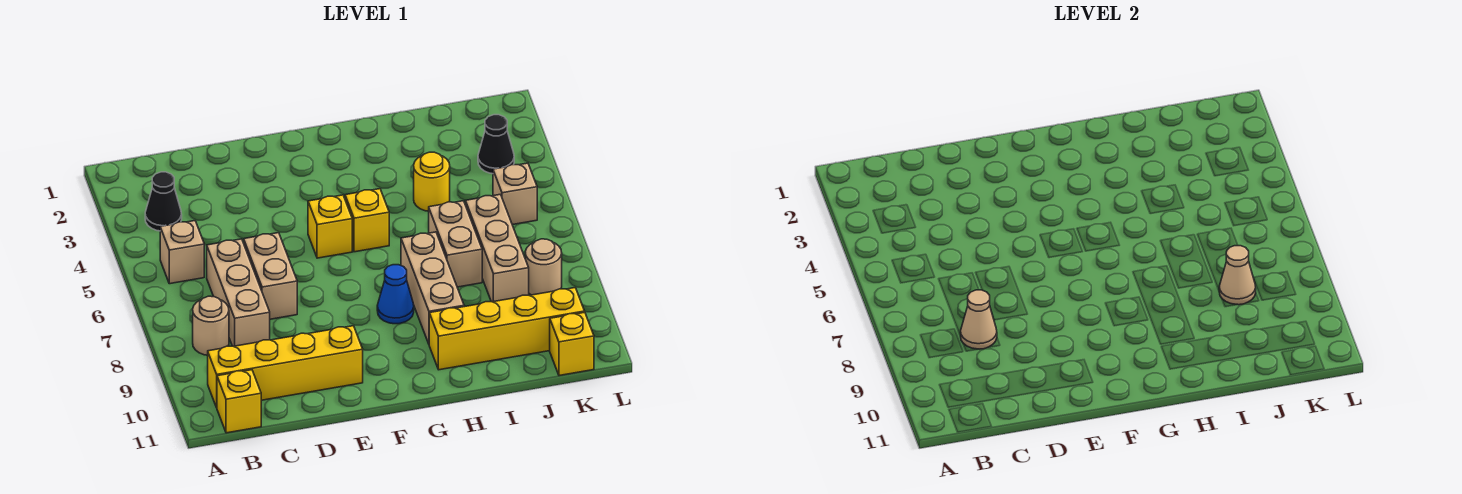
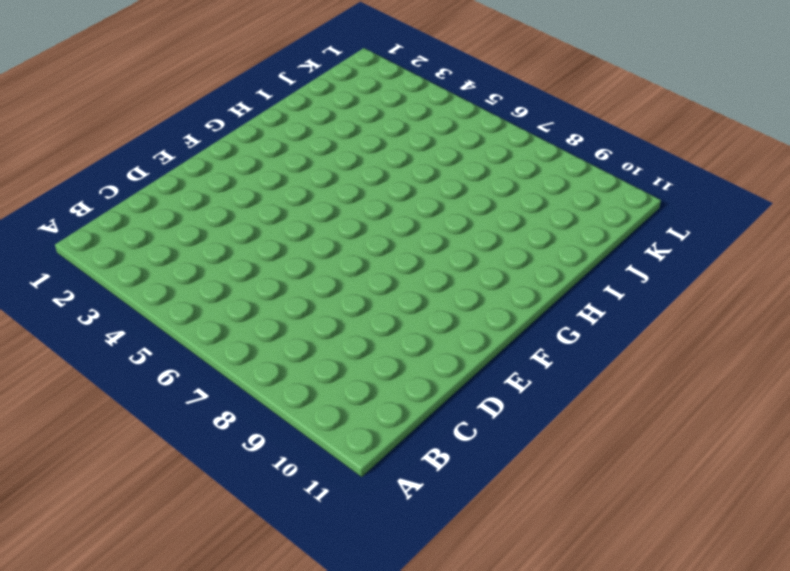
none -> black 1x1 cone [145,172,182,231]
none -> tan 1x1 brick [160,221,204,284]
none -> tan 1x1 round brick [193,296,229,355]

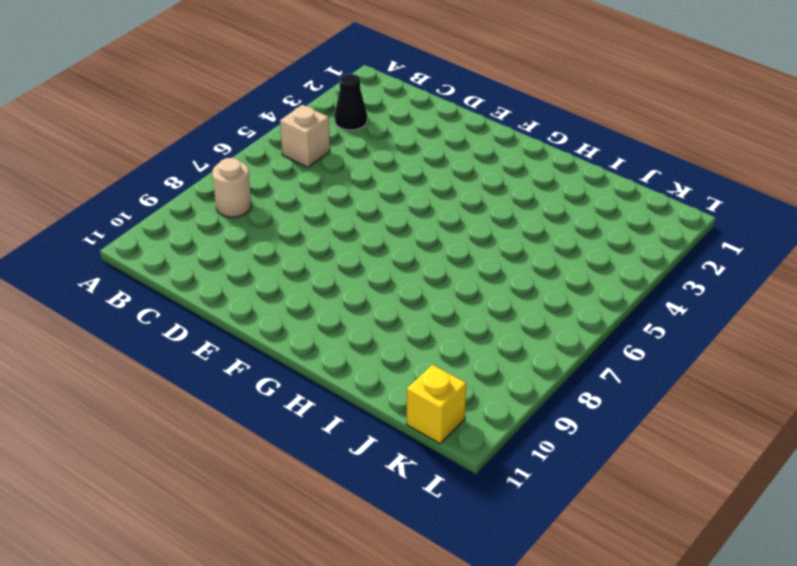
none -> yellow 1x4 brick [208,326,363,408]
none -> yellow 1x1 brick [217,370,261,433]
none -> tan 1x3 brick [207,239,270,346]

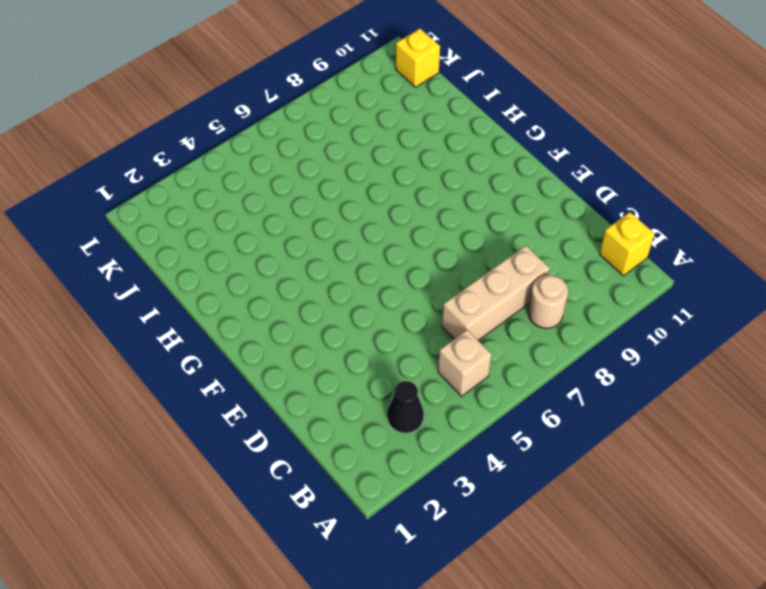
none -> yellow 1x4 brick [208,326,363,408]
none -> tan 1x2 brick [244,233,297,319]
none -> yellow 1x1 brick [308,195,352,258]

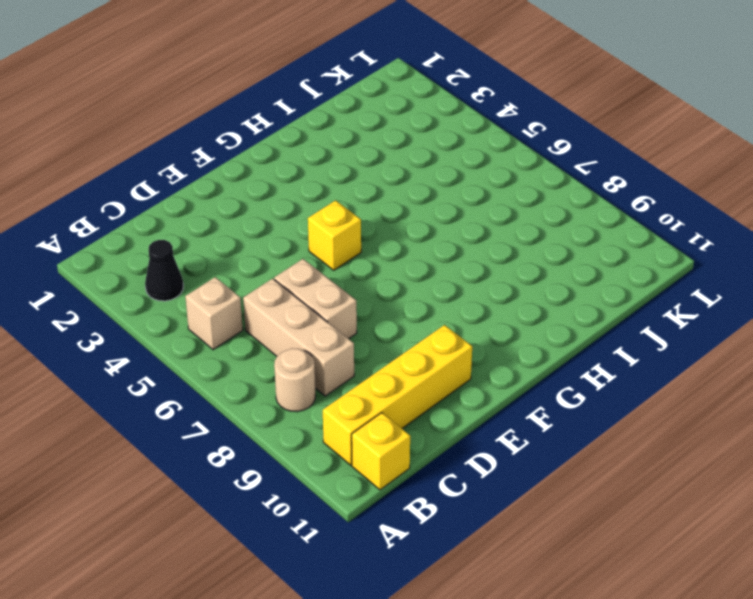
none -> yellow 1x1 brick [345,189,389,252]
none -> blue 1x1 cone [377,265,414,324]
none -> tan 1x3 brick [401,232,464,344]

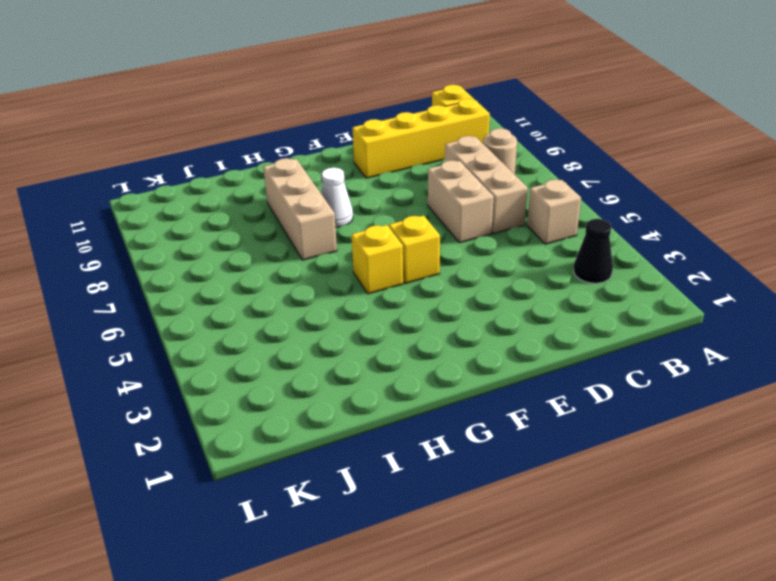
white 1x1 cone [321,168,353,227] -> blue 1x1 cone [377,265,414,324]
none -> yellow 1x4 brick [429,288,585,370]
none -> yellow 1x1 round brick [414,152,450,211]
none -> tan 1x2 brick [429,201,482,287]

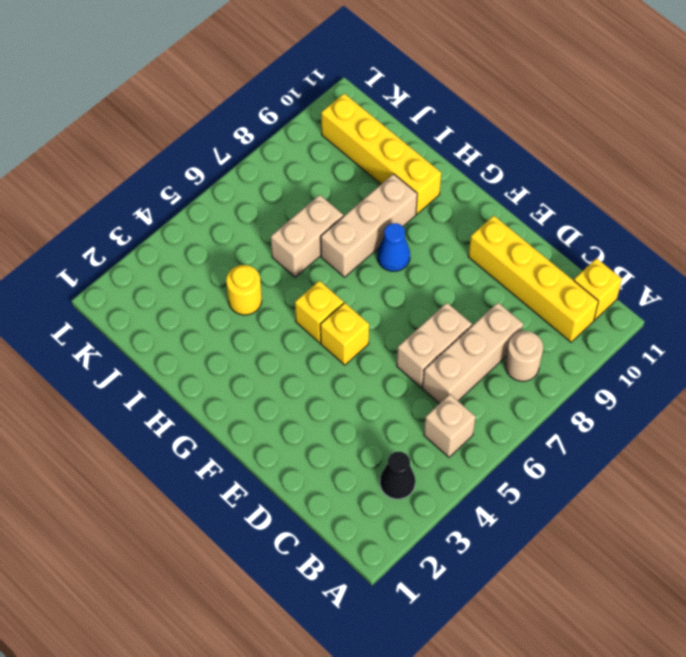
none -> tan 1x3 brick [465,194,529,302]
none -> black 1x1 cone [478,115,514,174]
none -> tan 1x1 brick [493,163,537,225]

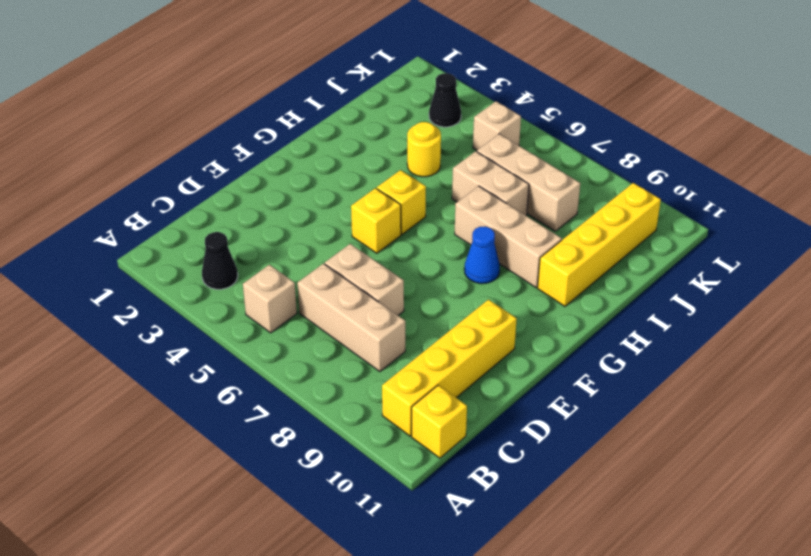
none -> tan 1x1 round brick [193,296,229,355]
none -> tan 1x1 round brick [525,239,562,295]
none -> yellow 1x1 brick [550,312,594,376]

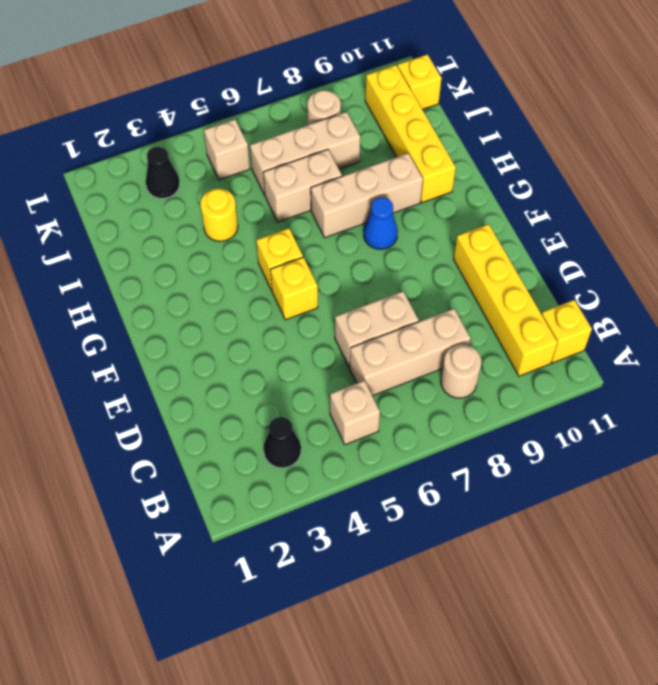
none -> tan 1x1 cone [960,290,997,349]
none -> tan 1x1 cone [1219,246,1256,305]

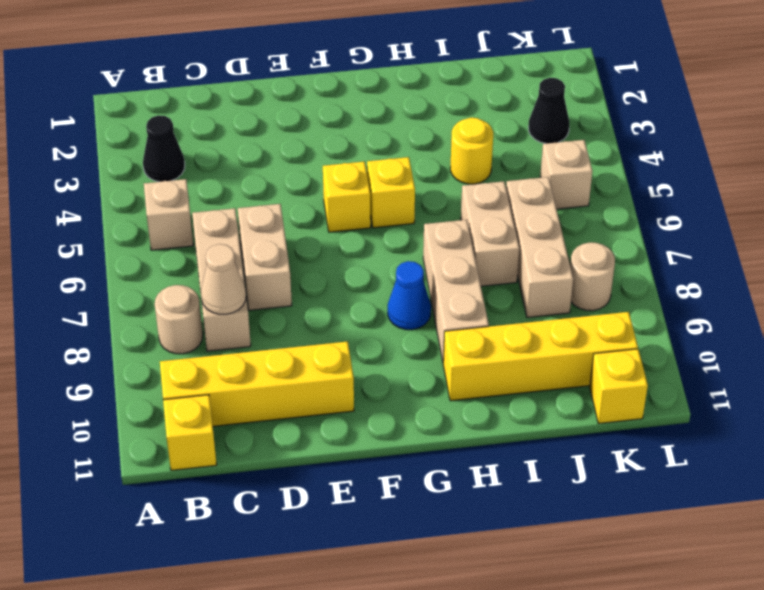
none -> tan 1x1 cone [1219,246,1256,305]

